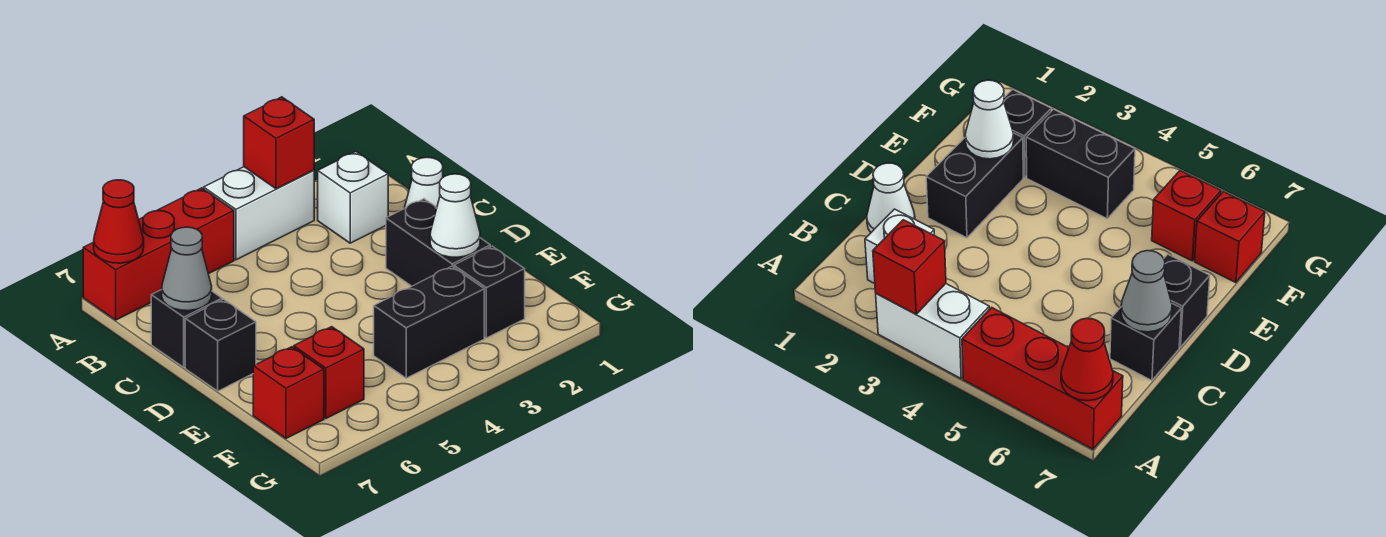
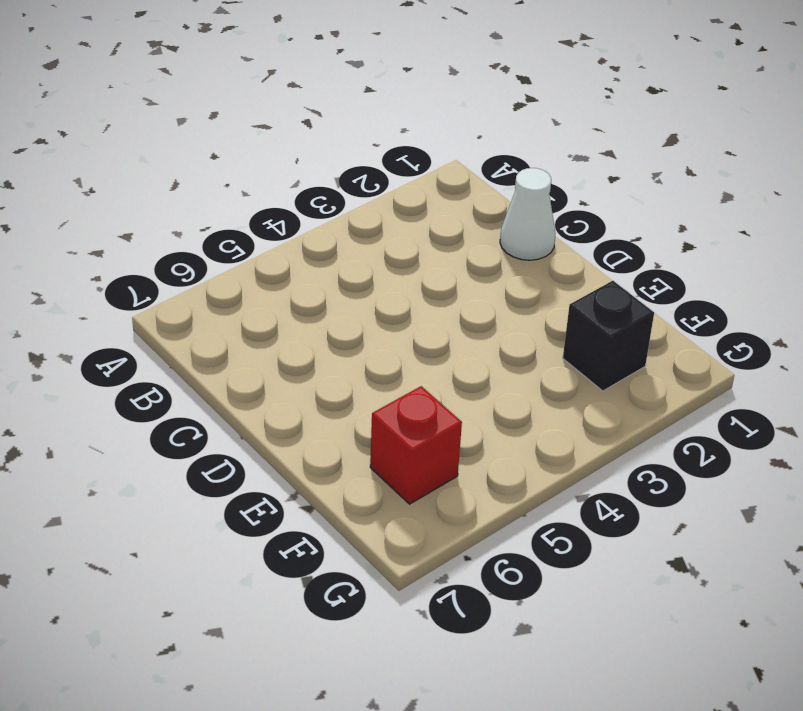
none -> white 1x2 brick [204,167,314,260]
none -> red 1x3 brick [83,188,234,320]
none -> white 1x1 brick [318,152,388,243]

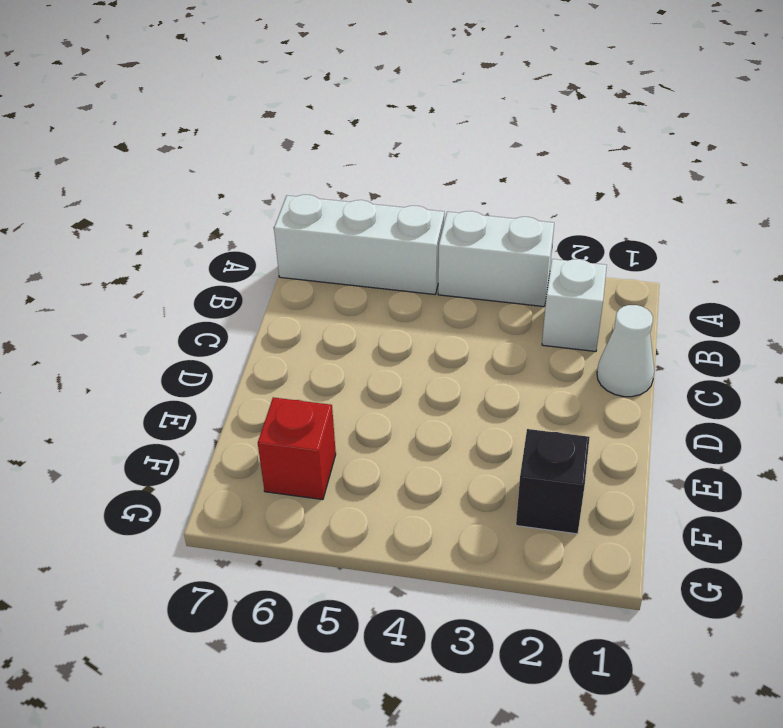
white 1x3 brick [274,195,444,294] -> red 1x3 brick [83,188,234,320]
none -> black 1x1 brick [151,290,222,367]
none -> black 1x2 brick [386,199,490,286]
none -> black 1x1 brick [185,299,256,391]

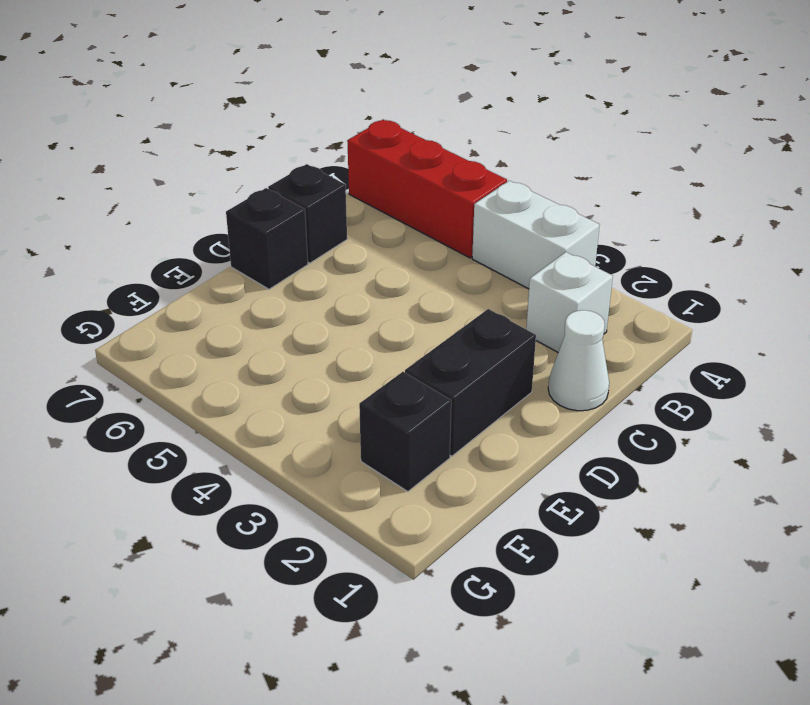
none -> black 1x2 brick [374,266,484,378]
none -> red 1x1 brick [294,327,364,418]
none -> red 1x1 brick [253,347,324,438]

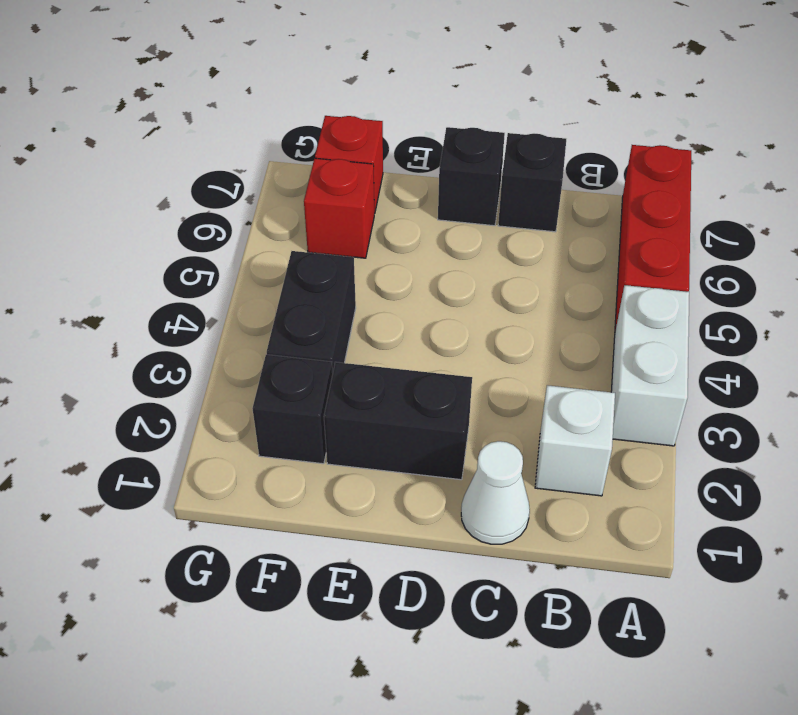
none -> red 1x1 brick [244,97,314,189]
none -> red 1x1 cone [94,180,144,263]
none -> grey 1x1 cone [162,227,212,311]

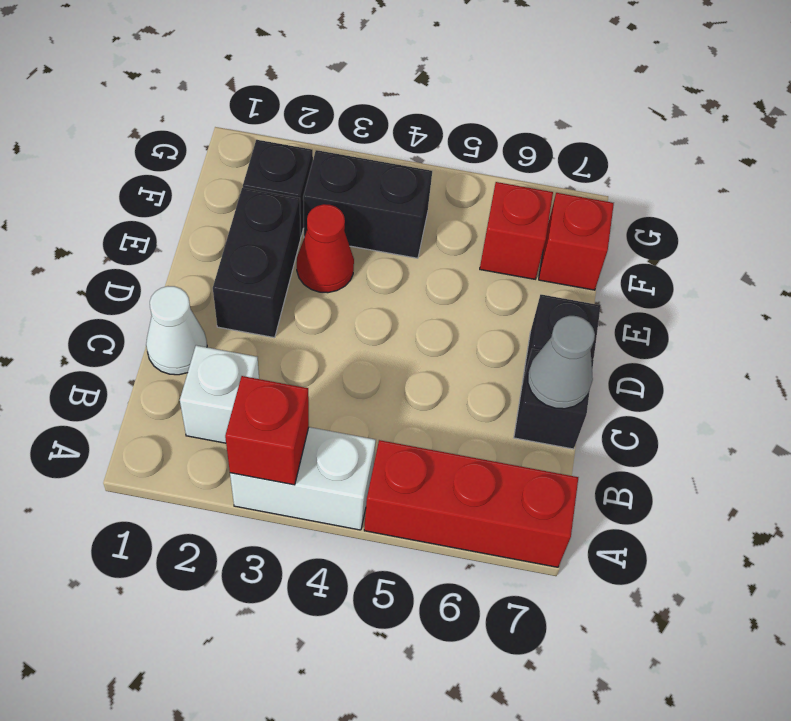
red 1x1 cone [297,204,354,293] -> red 1x1 cone moved to [94,180,144,263]
none -> white 1x1 cone [430,174,480,257]

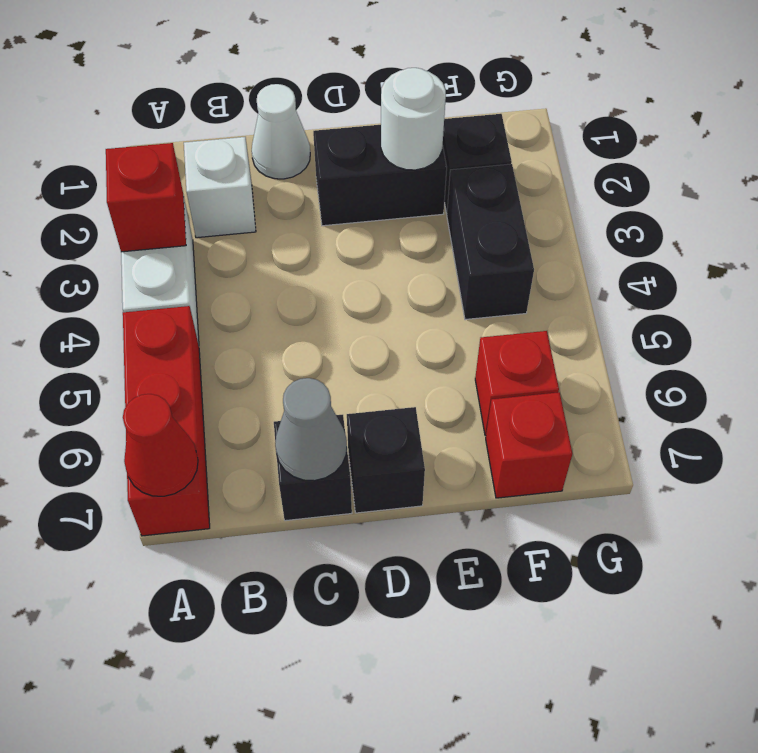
white 1x1 round brick [381,68,446,170] -> white 1x1 cone [430,174,480,257]

